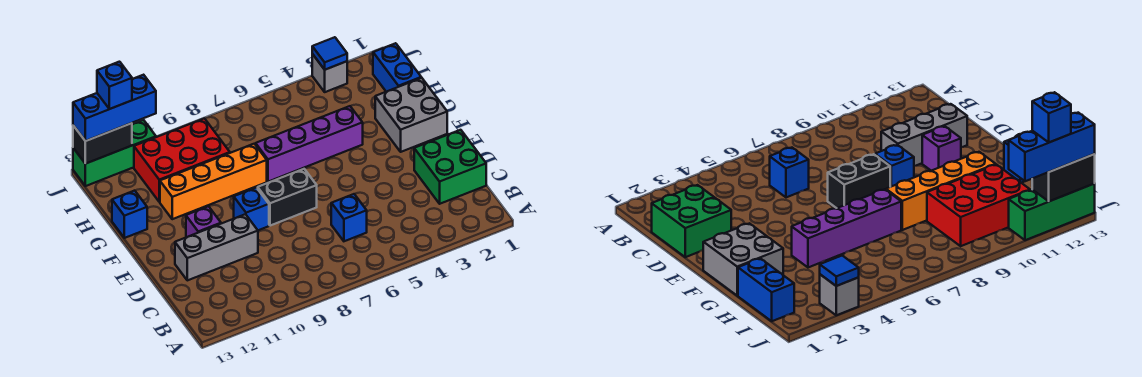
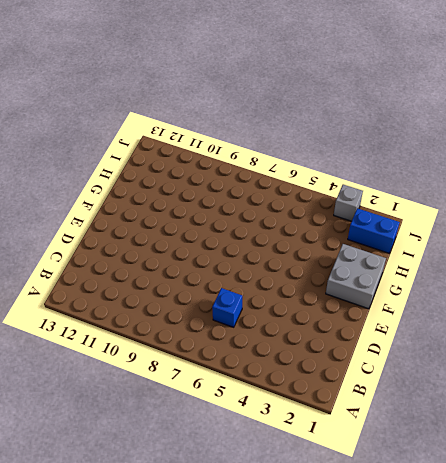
blue 1x2 brick [348,208,400,253] -> blue 1x2 brick turned to [373,43,421,92]
none -> green 2x2 brick [414,130,486,204]
none -> grey 1x3 brick [175,214,258,280]
none -> black 1x2 brick [258,169,317,226]

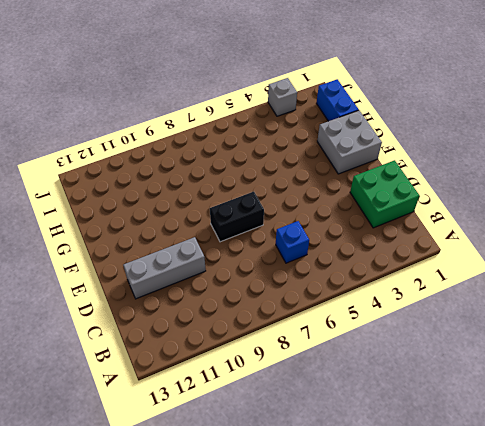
none -> blue 1x1 brick [234,188,269,230]
none -> purple 1x1 brick [186,206,221,237]
none -> purple 1x4 brick [256,106,363,182]

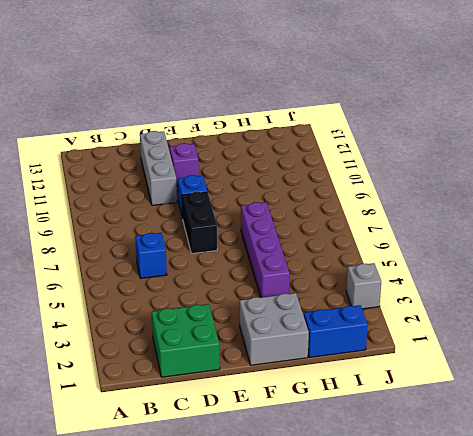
none -> orange 1x4 brick [160,144,267,219]
none -> blue 1x1 brick [112,191,147,238]
none -> red 2x3 brick [134,118,230,202]

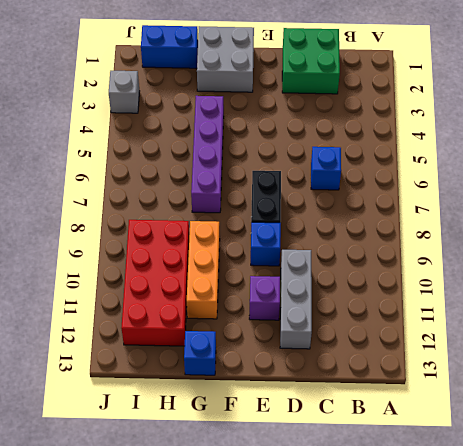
orange 1x3 brick [187,221,220,319] -> orange 1x4 brick [160,144,267,219]
red 2x4 brick [121,220,189,346] -> red 2x3 brick [134,118,230,202]
none -> green 1x3 brick [73,120,156,186]
none -> blue 1x1 tile [312,37,347,70]
none -> black 1x2 brick [73,123,132,164]

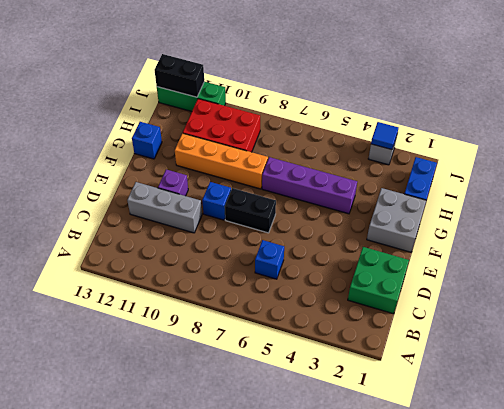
none -> blue 1x3 brick [73,75,156,141]
none -> blue 1x1 brick [97,62,132,109]

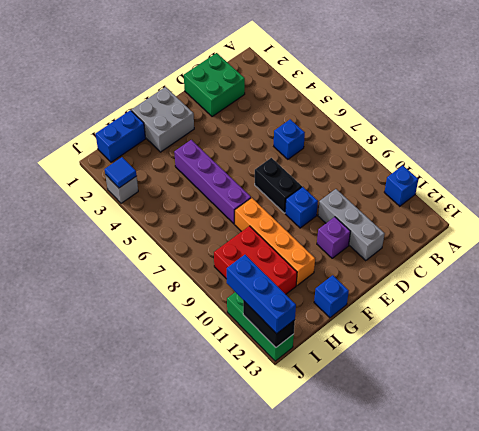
blue 1x1 brick [384,166,418,206] -> blue 1x1 brick moved to [97,62,132,109]

